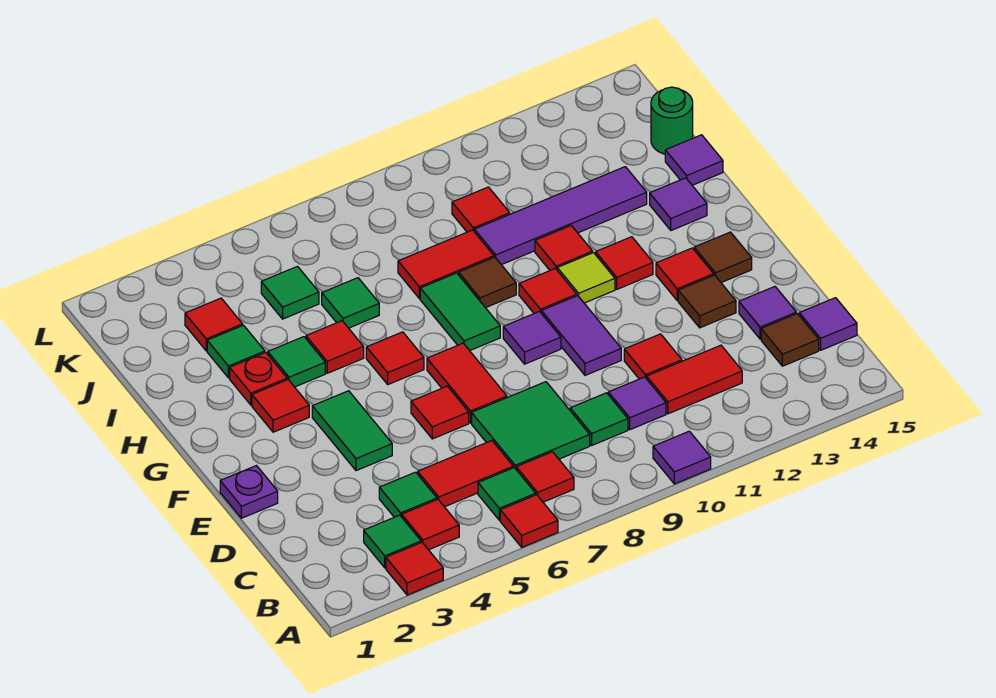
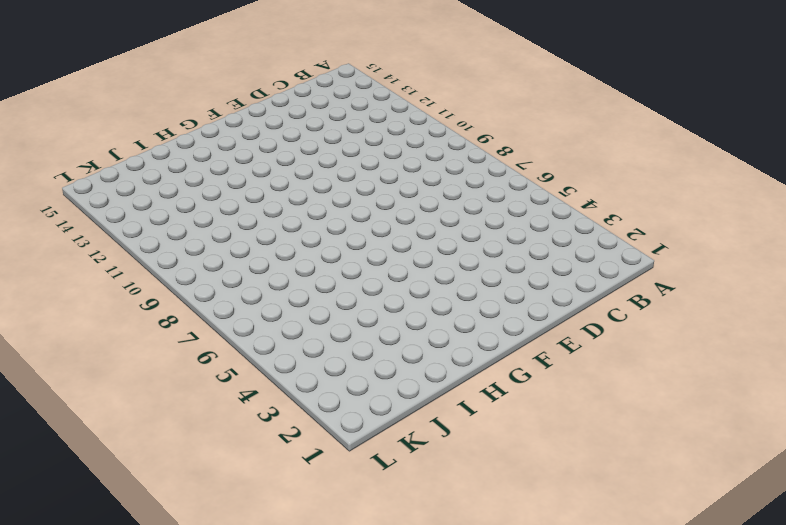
none -> red 1x1 tile [386,543,443,595]
none -> red 1x1 tile [500,495,558,547]
none -> purple 1x1 tile [653,431,711,484]
none -> green 1x1 tile [364,515,421,568]

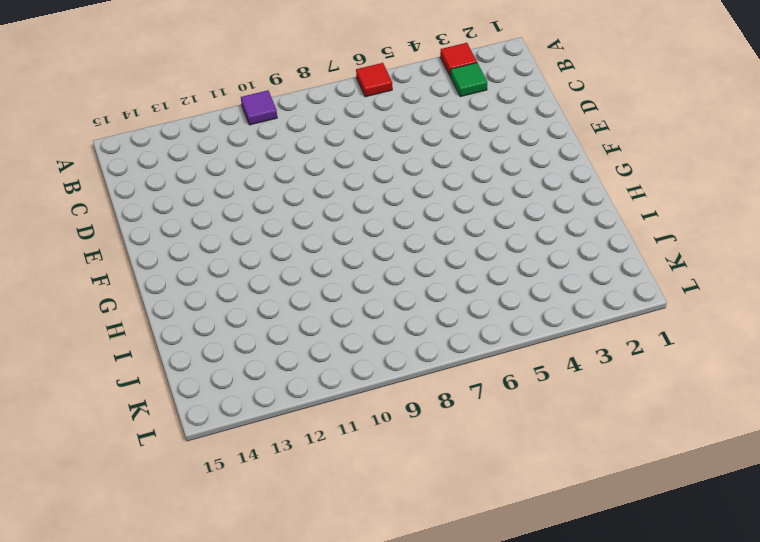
none -> red 1x1 tile [402,499,459,550]
none -> green 1x1 tile [478,468,536,520]
none -> red 1x1 tile [516,452,574,502]
none -> green 1x1 tile [379,472,437,517]

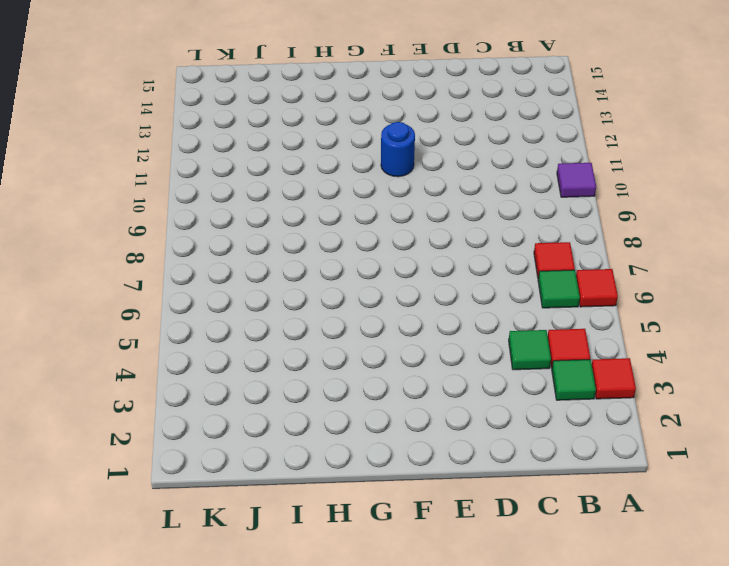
blue 1x1 round brick [381,122,415,177] -> none
none -> red 1x2 tile [418,441,513,507]
none -> green 2x2 tile [472,382,590,469]
none -> green 1x1 tile [570,393,628,445]
none -> purple 1x1 tile [608,377,666,430]

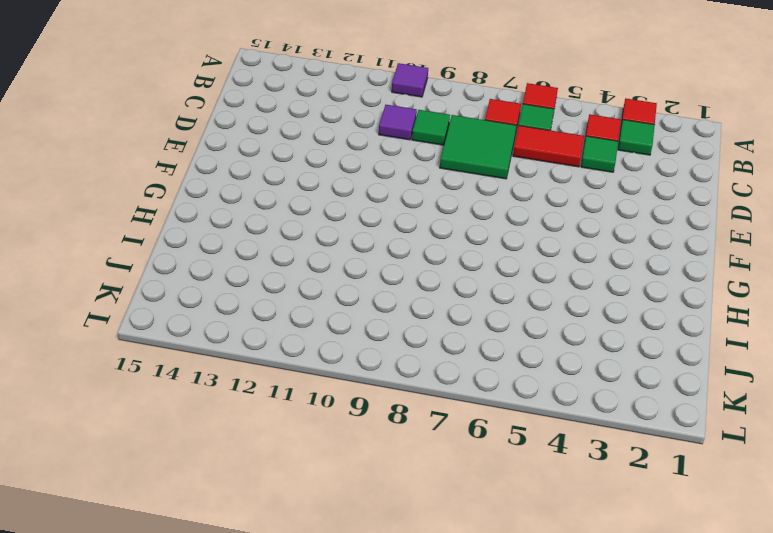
none -> red 1x2 tile [647,345,742,414]
none -> brown 1x1 tile [761,314,819,366]
none -> purple 1x1 tile [799,298,857,350]
none -> red 1x1 tile [624,334,682,379]

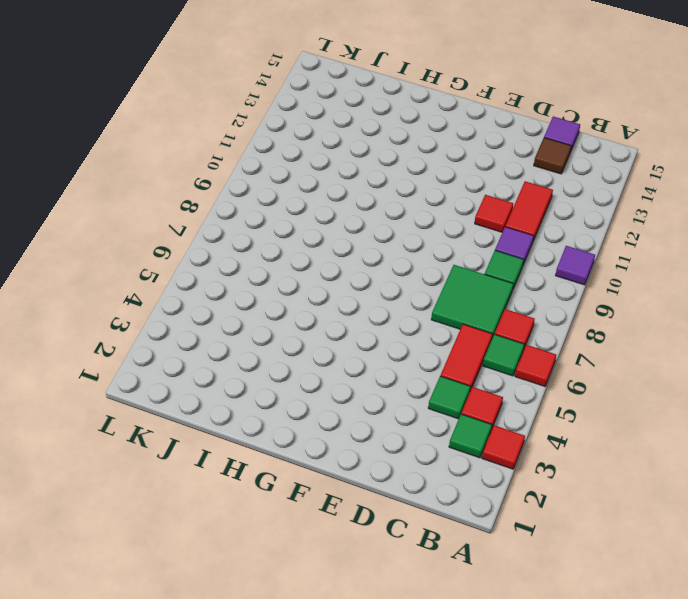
none -> purple 1x1 tile [739,287,796,339]
none -> purple 1x1 plate [220,466,278,518]
none -> green 1x2 tile [312,391,392,471]
none -> red 1x1 tile [411,386,469,439]

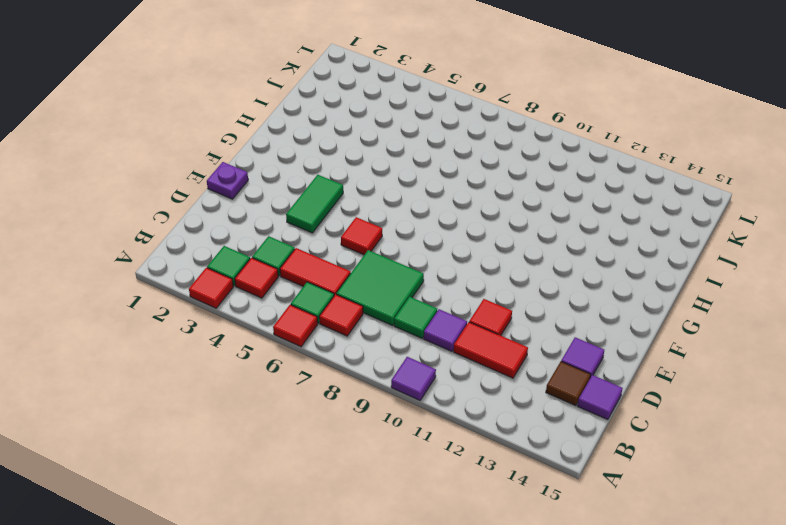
none -> red 1x2 tile [427,343,507,423]
none -> purple 1x2 tile [541,296,621,375]
none -> brown 1x1 tile [678,275,736,328]
none -> purple 1x1 tile [503,312,561,364]

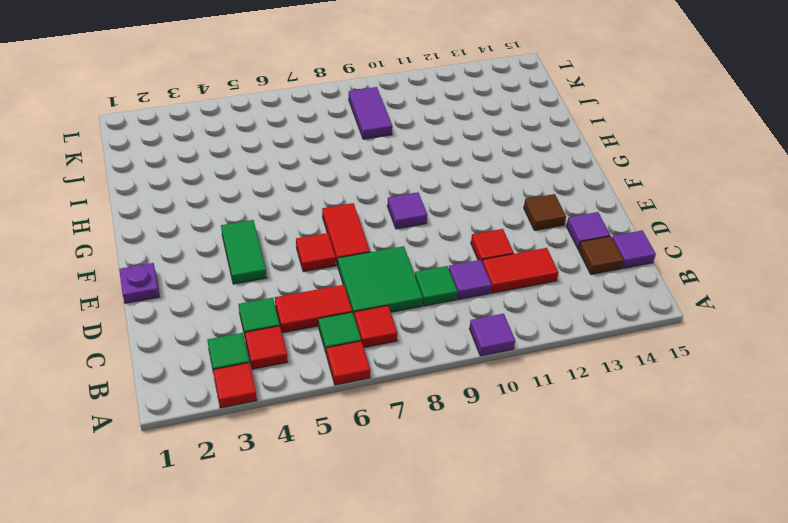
purple 1x2 tile [349,87,392,139] -> purple 1x2 tile moved to [541,296,621,375]
none -> red 1x1 tile [656,248,714,301]
none -> brown 1x1 tile [694,232,752,282]
none -> red 1x1 tile [252,380,309,432]
none -> red 1x1 tile [366,332,424,384]

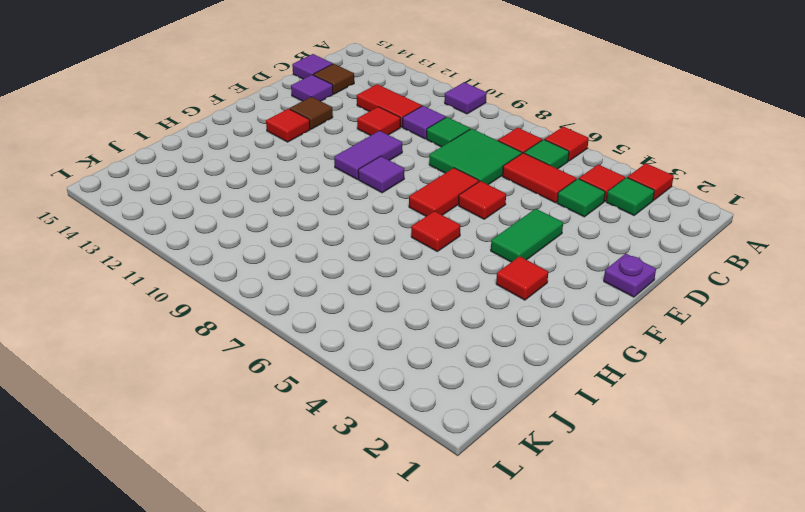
none -> brown 1x1 tile [694,232,752,282]
none -> green 1x2 tile [420,273,500,351]
none -> red 1x1 tile [519,268,577,313]
none -> lime 1x1 tile [557,253,615,303]

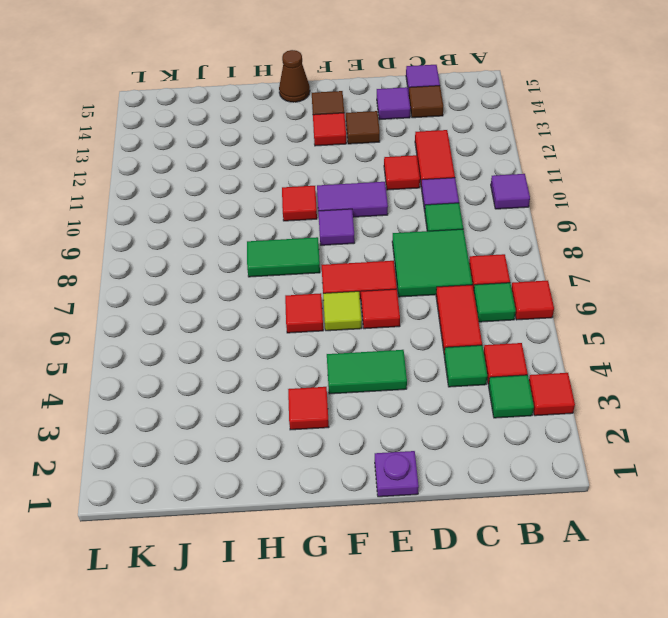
lime 1x1 tile [323,291,362,331] -> lime 1x1 tile moved to [557,253,615,303]
brown 1x1 cone [279,50,310,102] -> none
none -> red 1x1 tile [596,237,653,289]
none -> red 1x1 plate [230,352,287,405]
none -> green 1x1 tile [268,337,325,387]
none -> red 1x1 tile [306,321,364,373]

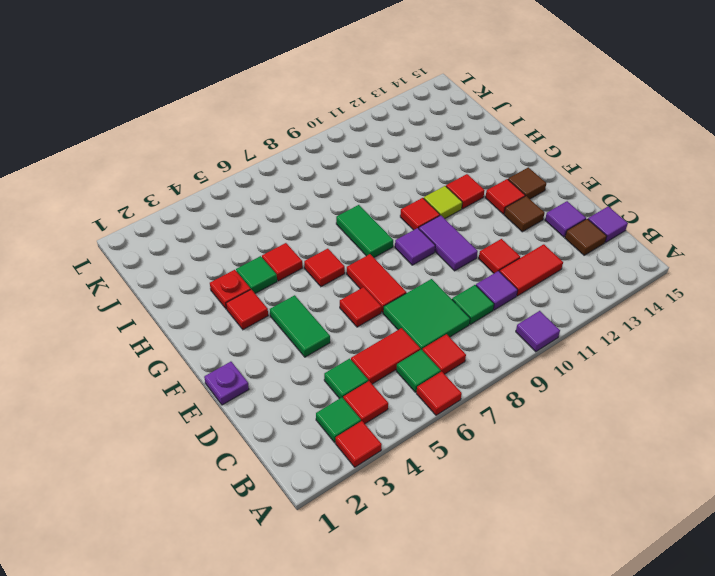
none -> brown 1x1 tile [459,257,516,308]
none -> red 1x1 tile [535,226,593,270]
none -> purple 1x1 tile [650,178,707,230]
none -> green 1x1 tile [207,325,265,378]

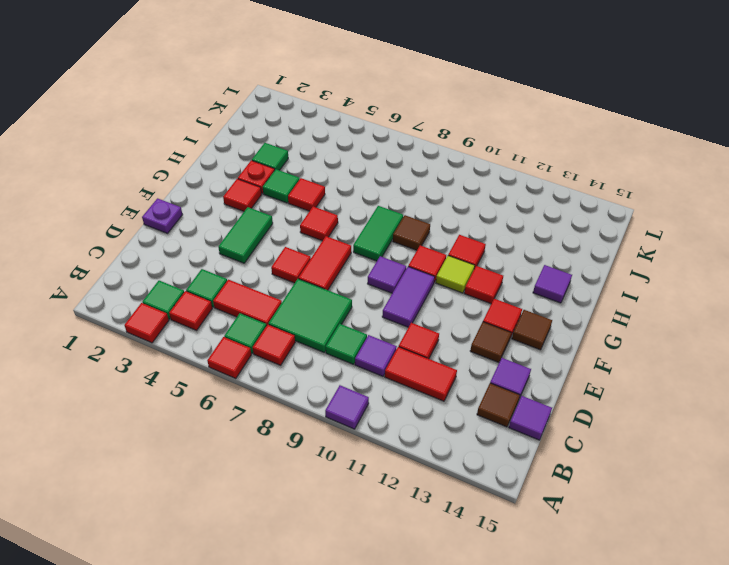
none -> green 1x1 tile [322,278,379,328]
none -> red 1x2 tile [398,230,494,299]
none -> purple 1x4 tile [474,167,647,265]
none -> purple 1x1 tile [665,135,723,185]

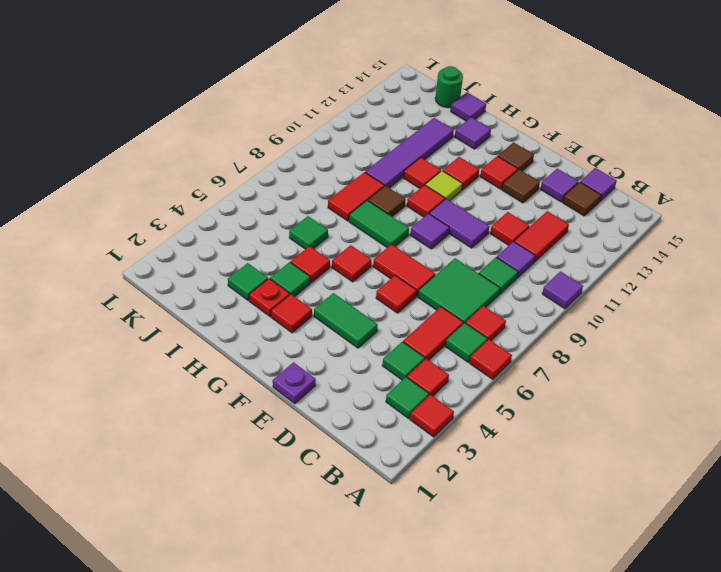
none -> red 1x1 tile [185,298,243,351]
none -> green 1x1 tile [261,266,319,319]
none -> red 1x1 tile [452,187,510,232]

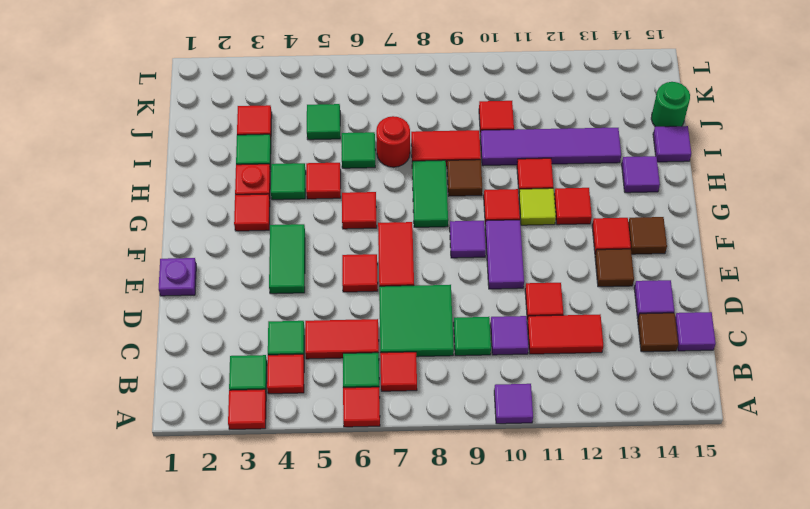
red 1x1 round brick [376,116,410,167] -> none

